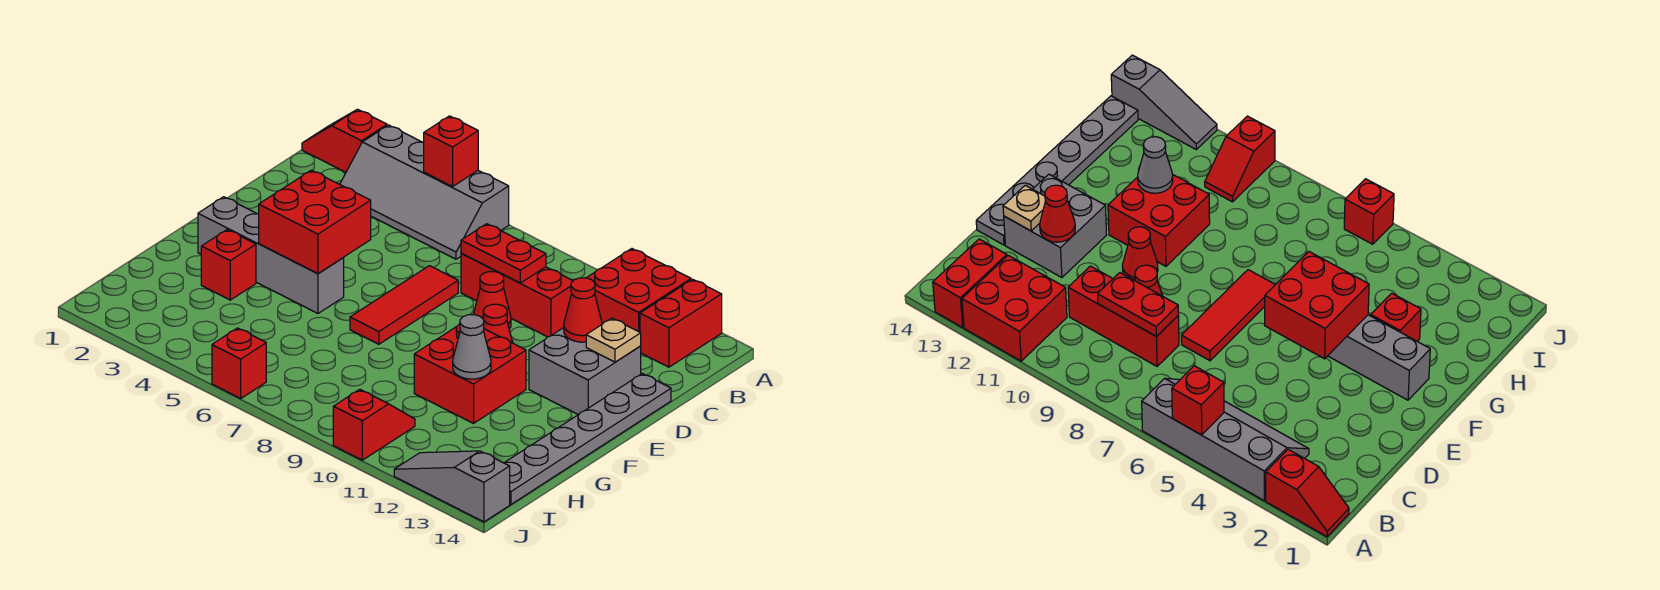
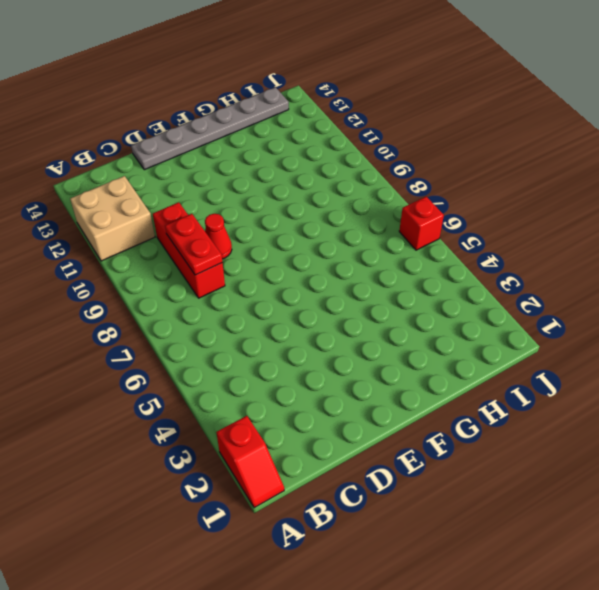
tan 2x2 brick [70,176,155,261] -> red 2x2 brick [587,249,691,332]
none -> grey 2x4 slope [340,125,509,259]
none -> red 1x2 brick [640,279,722,367]
none -> red 1x3 tile [350,266,458,344]

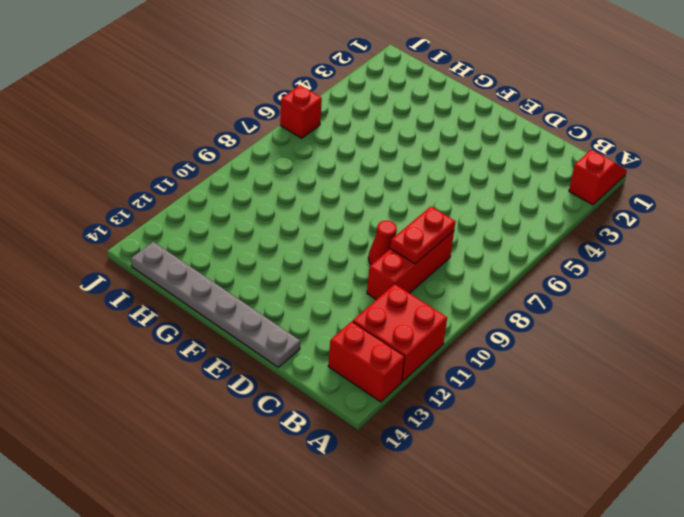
none -> grey 2x4 slope [340,125,509,259]
none -> red 1x3 tile [350,266,458,344]
none -> grey 2x2 brick [529,328,641,415]

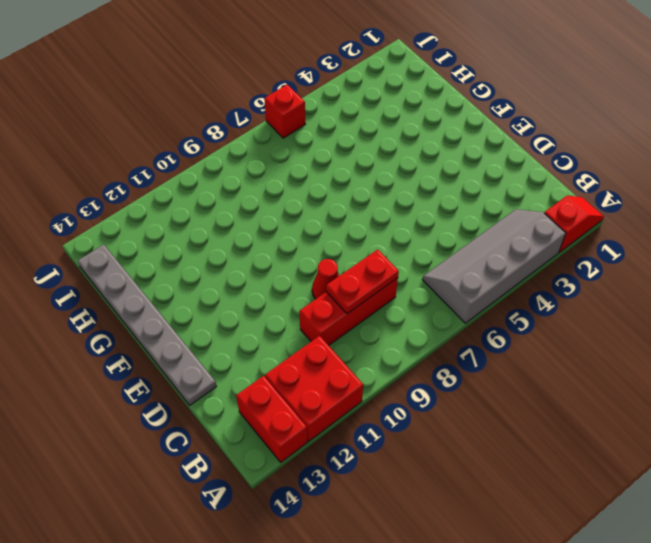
none -> red 1x3 tile [350,266,458,344]
none -> grey 2x2 brick [529,328,641,415]
none -> red 1x1 cone [483,304,513,343]

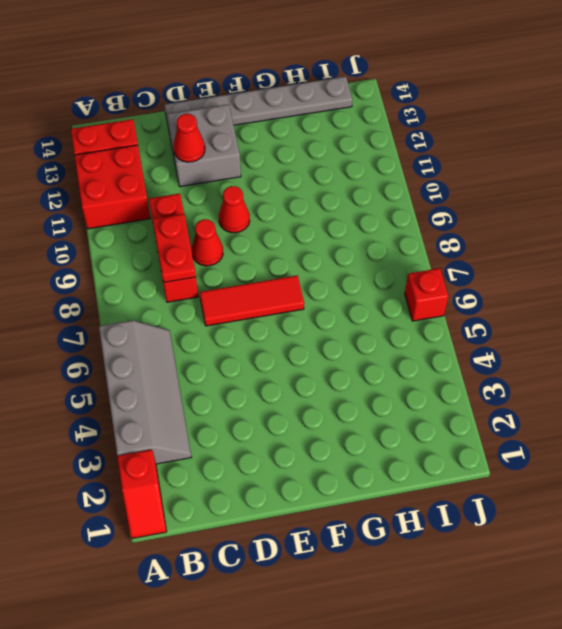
none -> grey 1x4 brick [198,197,344,313]
none -> red 2x2 brick [414,324,526,423]
none -> red 1x1 brick [201,230,256,300]

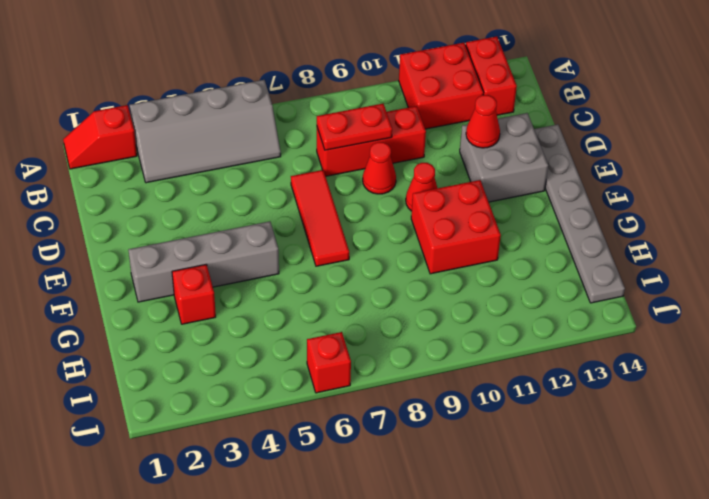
none -> red 1x2 slope [333,389,415,460]
none -> grey 1x3 slope [394,451,510,522]
none -> red 1x1 brick [424,116,478,186]

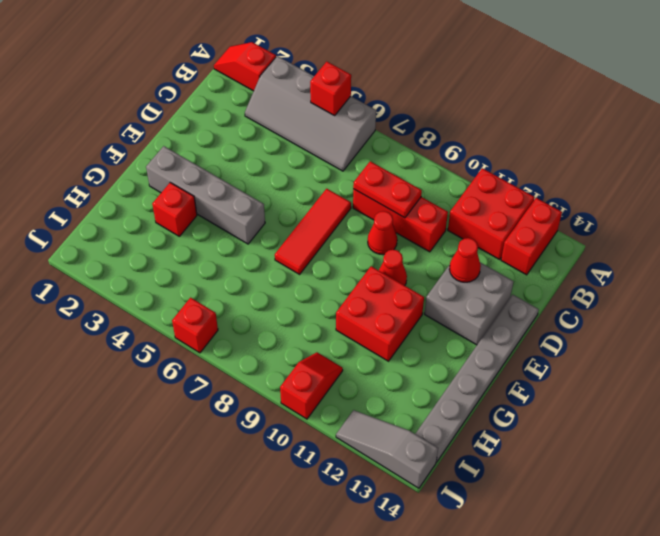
none -> tan 1x1 plate [586,318,641,362]
none -> red 2x2 brick [259,170,371,273]
none -> grey 1x1 cone [453,315,491,379]

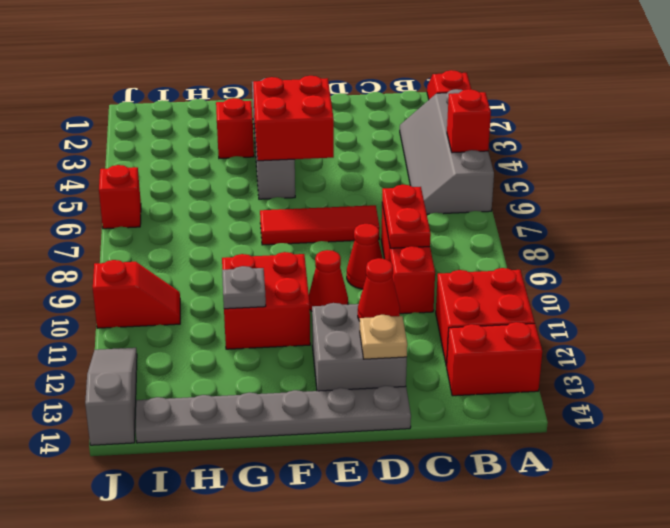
grey 1x1 plate [222,266,266,309] -> grey 1x1 cone [453,315,491,379]

